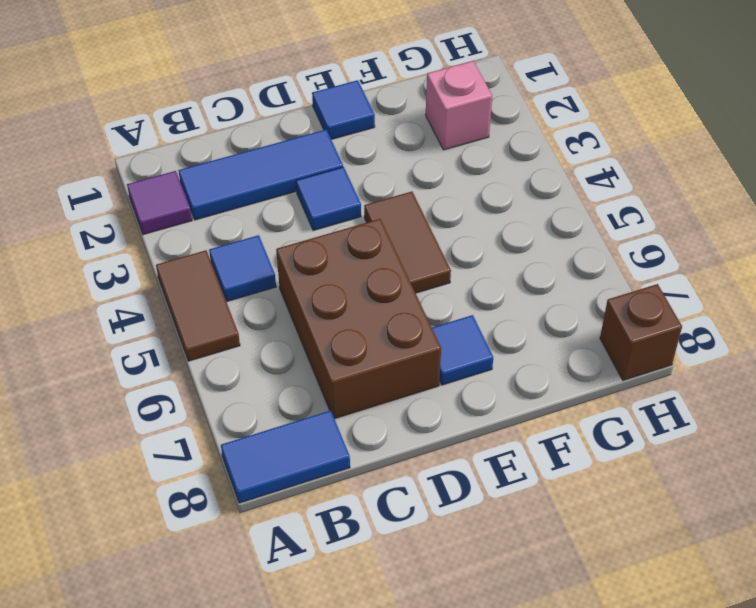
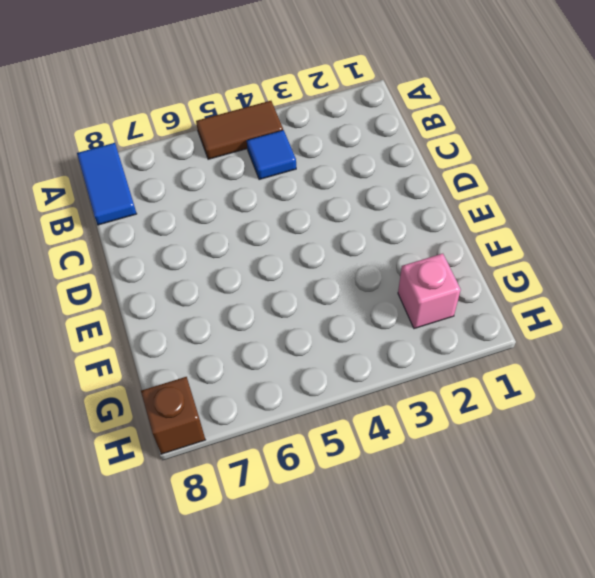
none -> purple 1x1 tile [127,171,192,235]
none -> blue 1x3 tile [178,130,343,220]
none -> brown 2x3 brick [276,219,441,419]

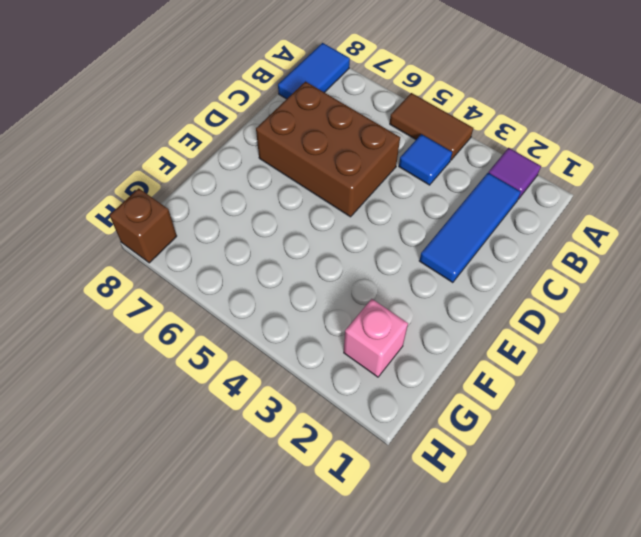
none -> blue 1x1 tile [296,167,361,231]
none -> blue 1x1 tile [312,80,375,139]
none -> brown 1x2 tile [364,192,451,293]

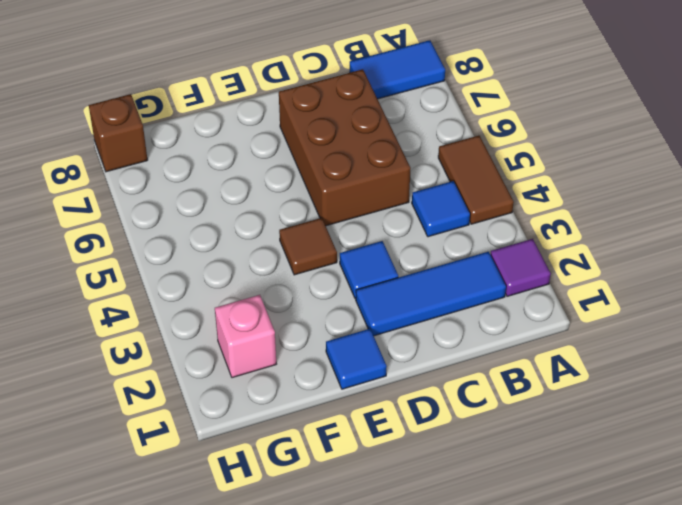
brown 1x1 tile [279,218,337,275] -> brown 1x2 tile [364,192,451,293]
none -> blue 1x1 tile [432,315,493,385]

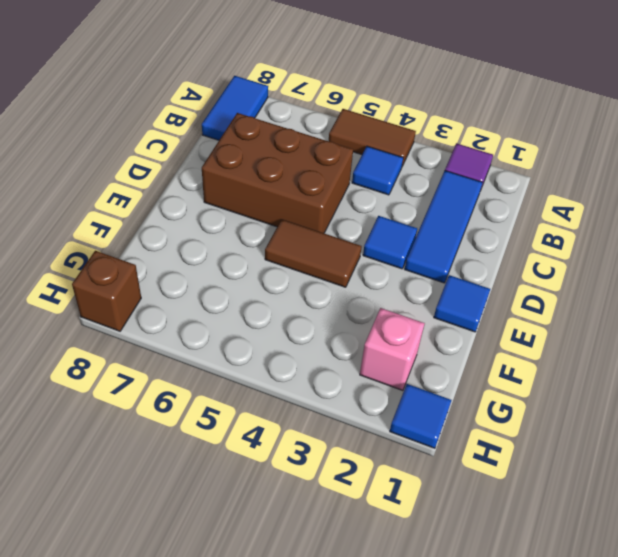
blue 1x1 tile [390,384,452,448] -> blue 1x1 tile moved to [432,315,493,385]

